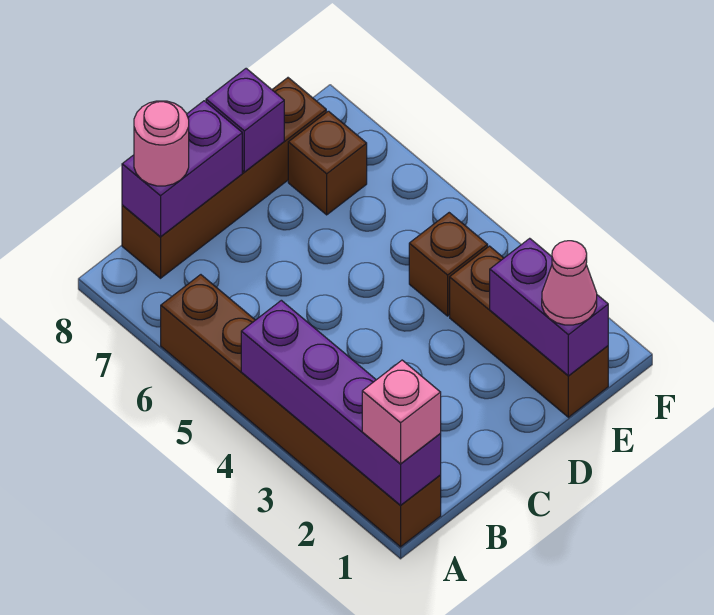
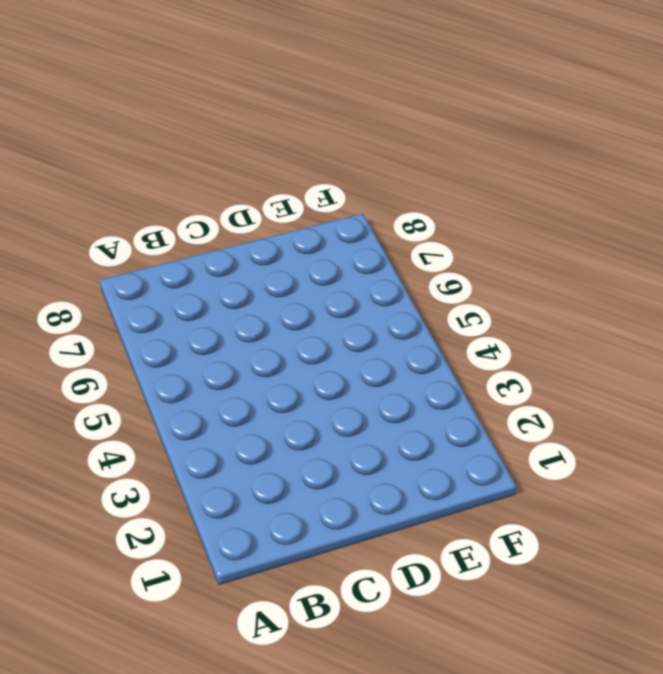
none -> brown 1x6 brick [161,275,441,547]
none -> brown 1x4 brick [122,78,326,278]
none -> brown 1x3 brick [450,246,608,417]

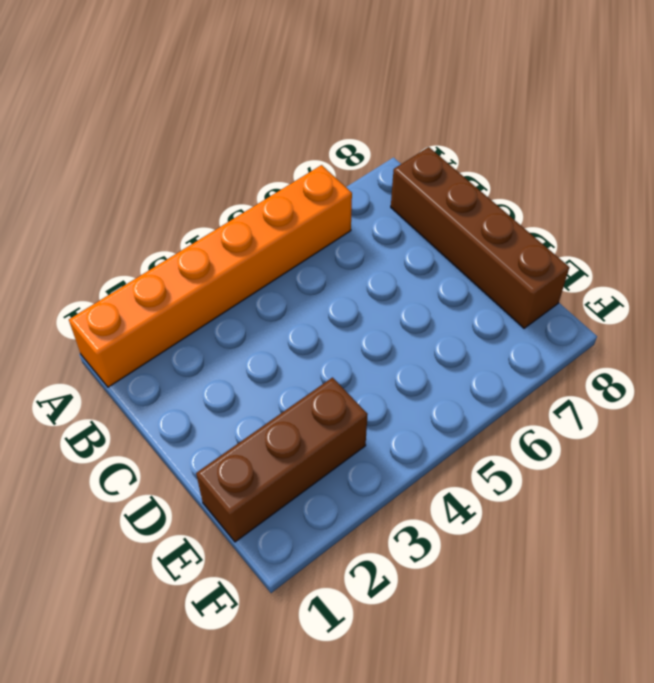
orange 1x6 brick [69,165,352,387] -> brown 1x6 brick [161,275,441,547]
none -> brown 1x1 brick [409,213,488,316]
none -> brown 1x1 brick [288,111,367,215]
none -> purple 1x4 brick [241,300,441,506]

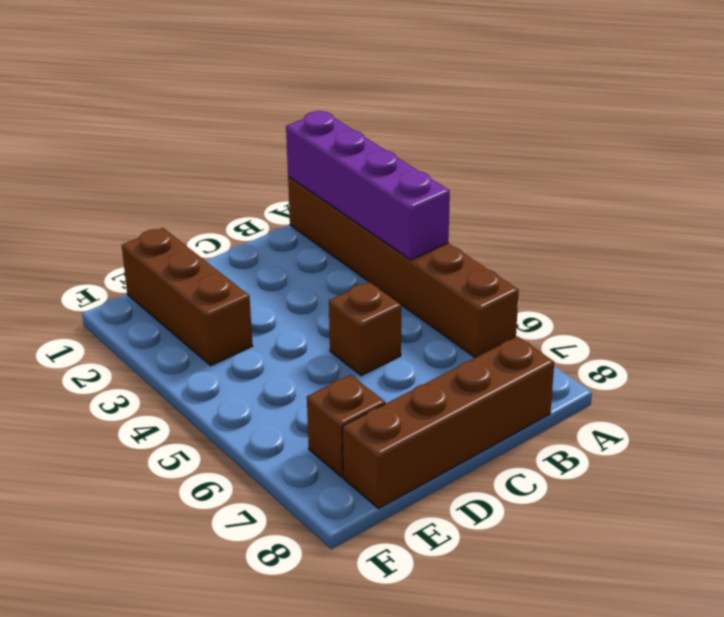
brown 1x1 brick [329,282,401,376] -> brown 1x1 brick moved to [409,213,488,316]
none -> purple 1x2 brick [122,101,242,237]
none -> purple 1x1 brick [206,69,284,172]
none -> purple 1x2 brick [490,238,608,376]

